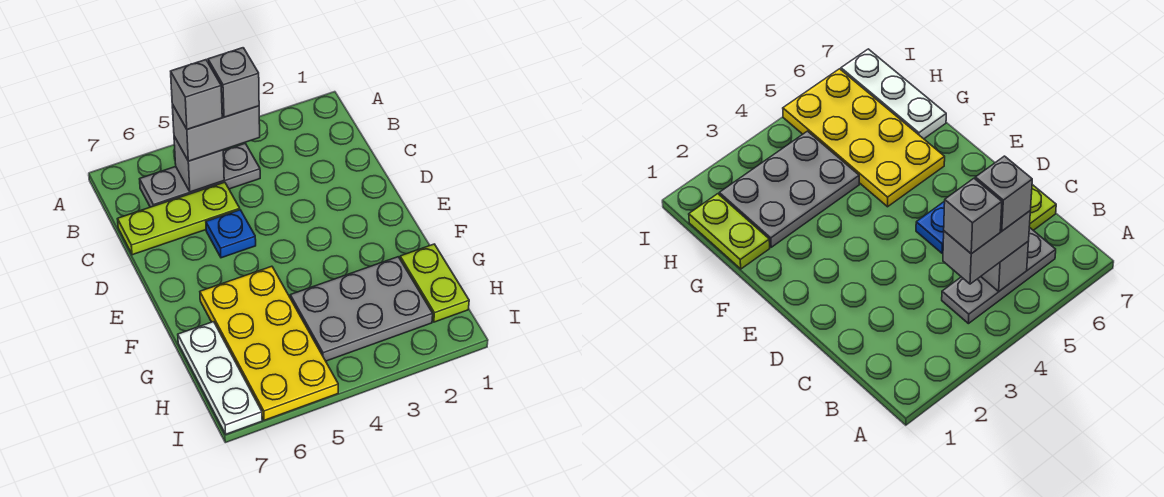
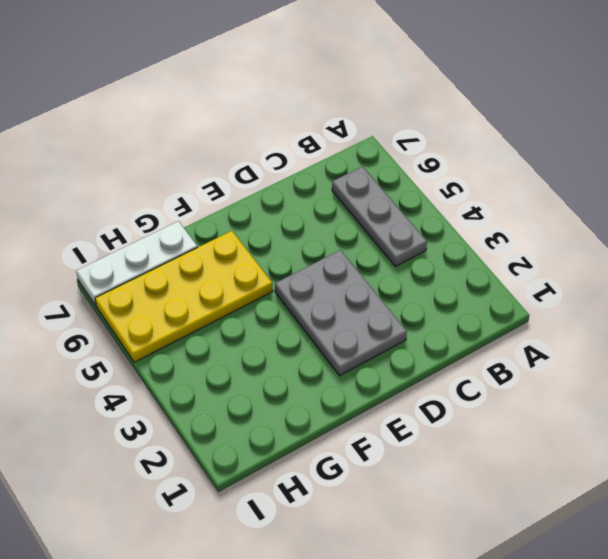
grey 2x3 plate [275,250,407,376] -> grey 2x3 plate moved to [290,257,433,361]
none -> lime 1x3 plate [118,182,240,255]
none -> blue 1x1 plate [206,210,256,258]

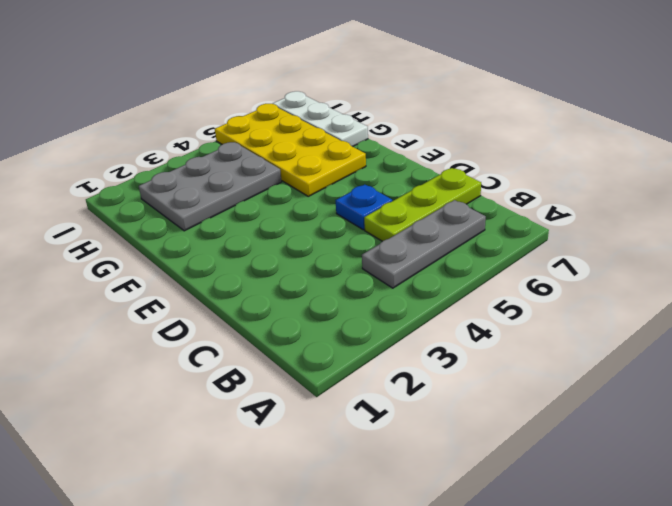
none -> lime 1x2 plate [400,244,469,322]
none -> grey 1x1 brick [174,137,224,192]

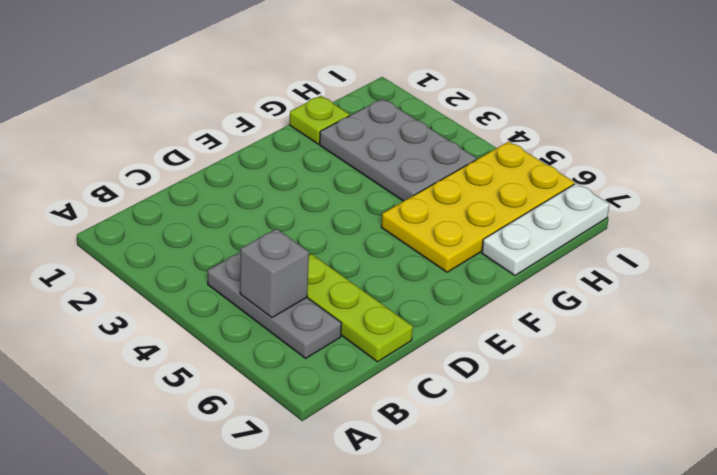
lime 1x1 plate [290,96,350,144] -> lime 1x2 plate [400,244,469,322]
none -> blue 1x1 plate [206,210,256,258]
none -> grey 1x2 brick [172,104,260,161]

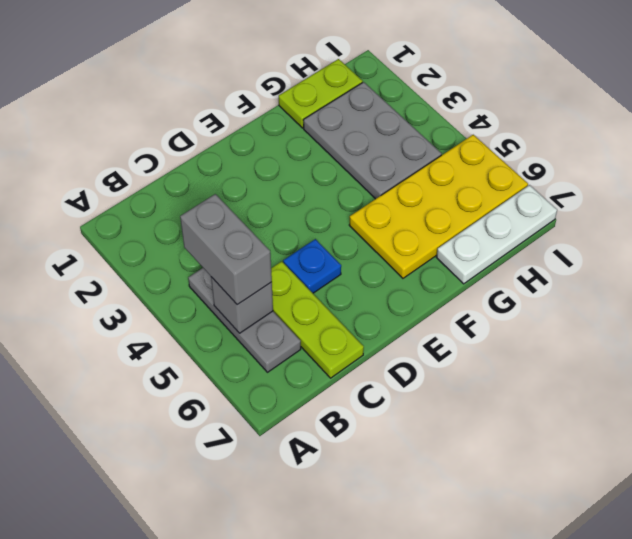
none -> grey 1x1 brick [208,48,259,117]
none -> grey 1x1 brick [171,60,222,129]

